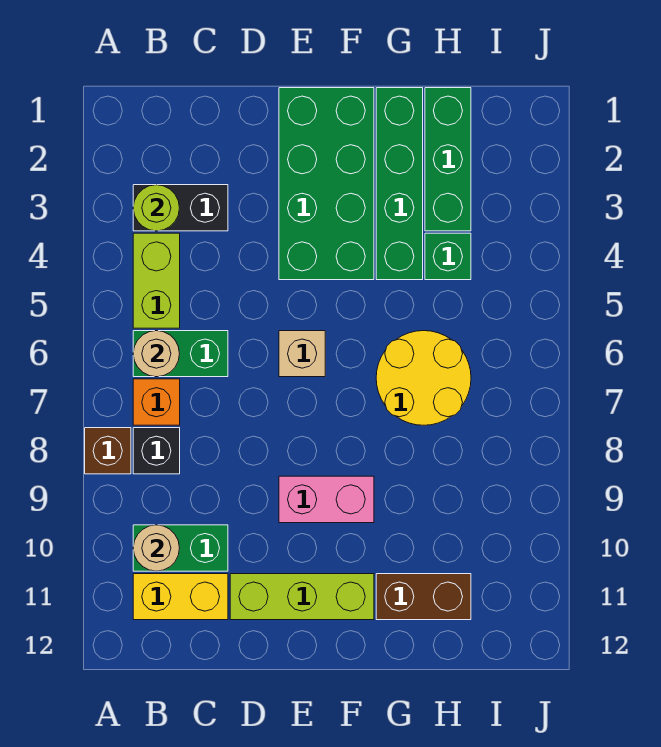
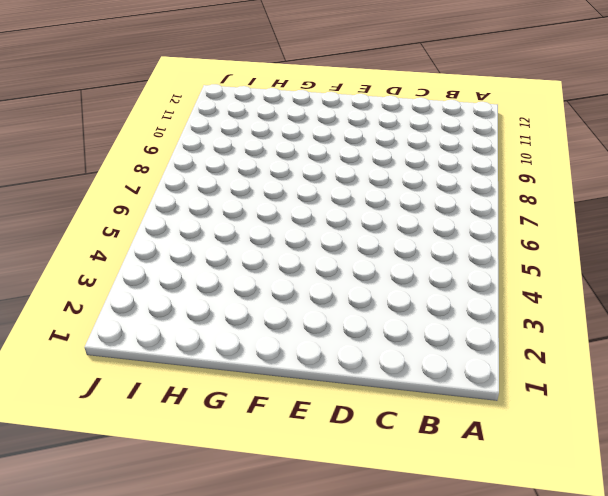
none -> brown 1x1 brick [85,428,131,474]
none -> black 1x2 brick [133,185,228,231]
none -> lime 1x2 brick [133,233,180,328]

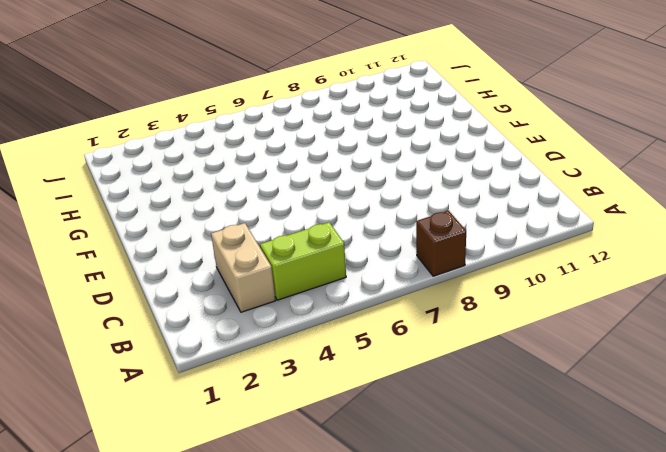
tan 1x2 brick [211,223,276,312] -> black 1x2 brick [133,185,228,231]
none -> green 1x2 brick [133,331,228,377]
none -> orange 1x1 brick [133,379,180,425]
none -> black 1x1 brick [133,428,180,474]

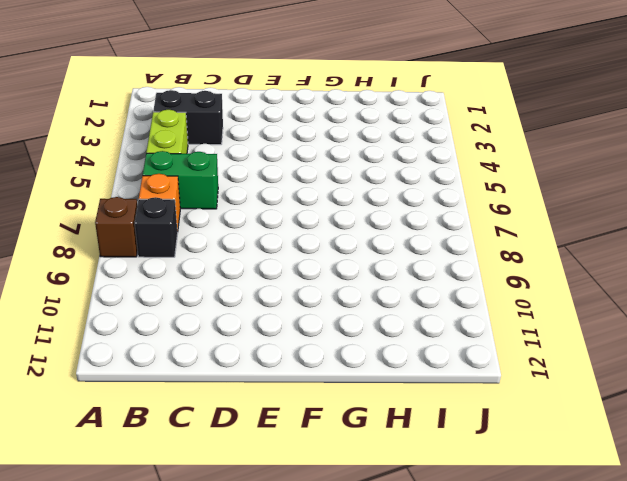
none -> green 1x2 brick [133,525,228,571]
none -> yellow 1x2 brick [133,574,228,620]
none -> lime 1x3 brick [230,574,374,620]

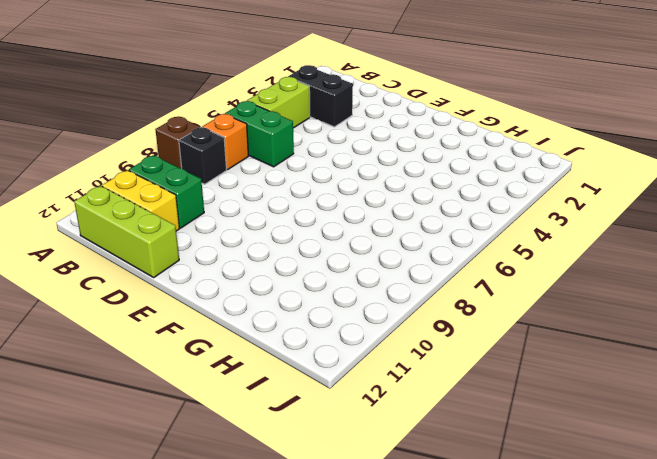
lime 1x3 brick [74,186,179,277] -> lime 1x3 brick moved to [230,574,374,620]
none -> green 2x4 brick [279,88,374,280]
none -> tan 1x1 brick [279,331,325,377]
none -> pink 1x2 brick [279,476,374,523]

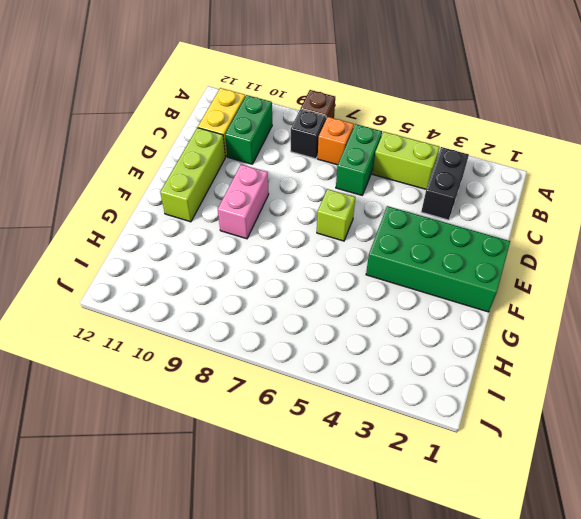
lime 1x1 brick [317,189,355,241] -> tan 1x1 brick [279,331,325,377]
none -> green 1x4 brick [376,88,423,280]
none -> yellow 2x2 round brick [376,331,471,425]
none -> brown 1x2 brick [376,574,471,620]

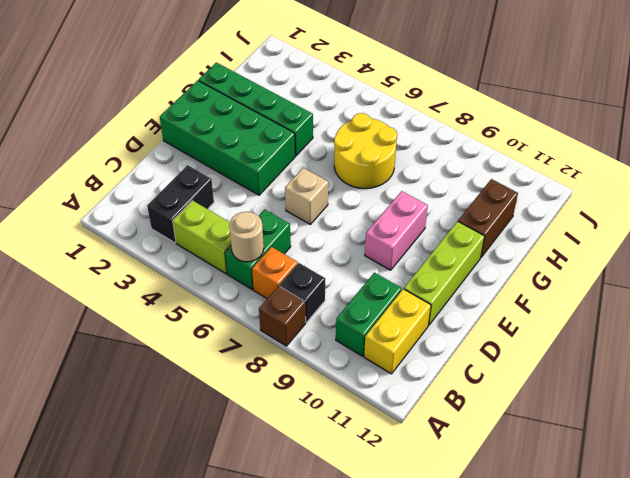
none -> green 1x3 brick [425,88,471,231]
none -> green 1x1 brick [425,233,471,280]
none -> lime 1x1 round brick [133,185,179,231]

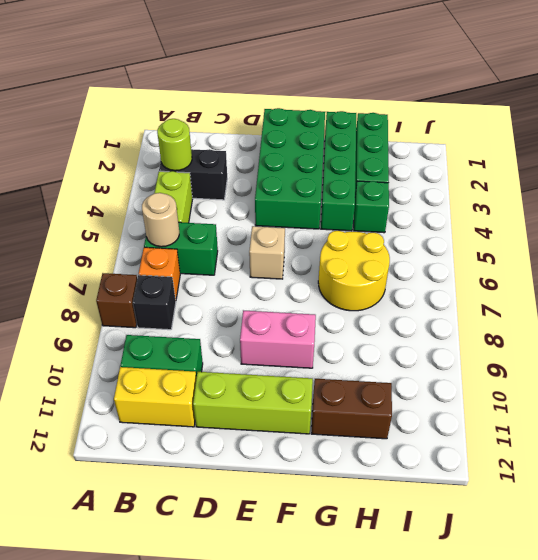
none -> tan 1x1 round brick [133,525,179,571]

